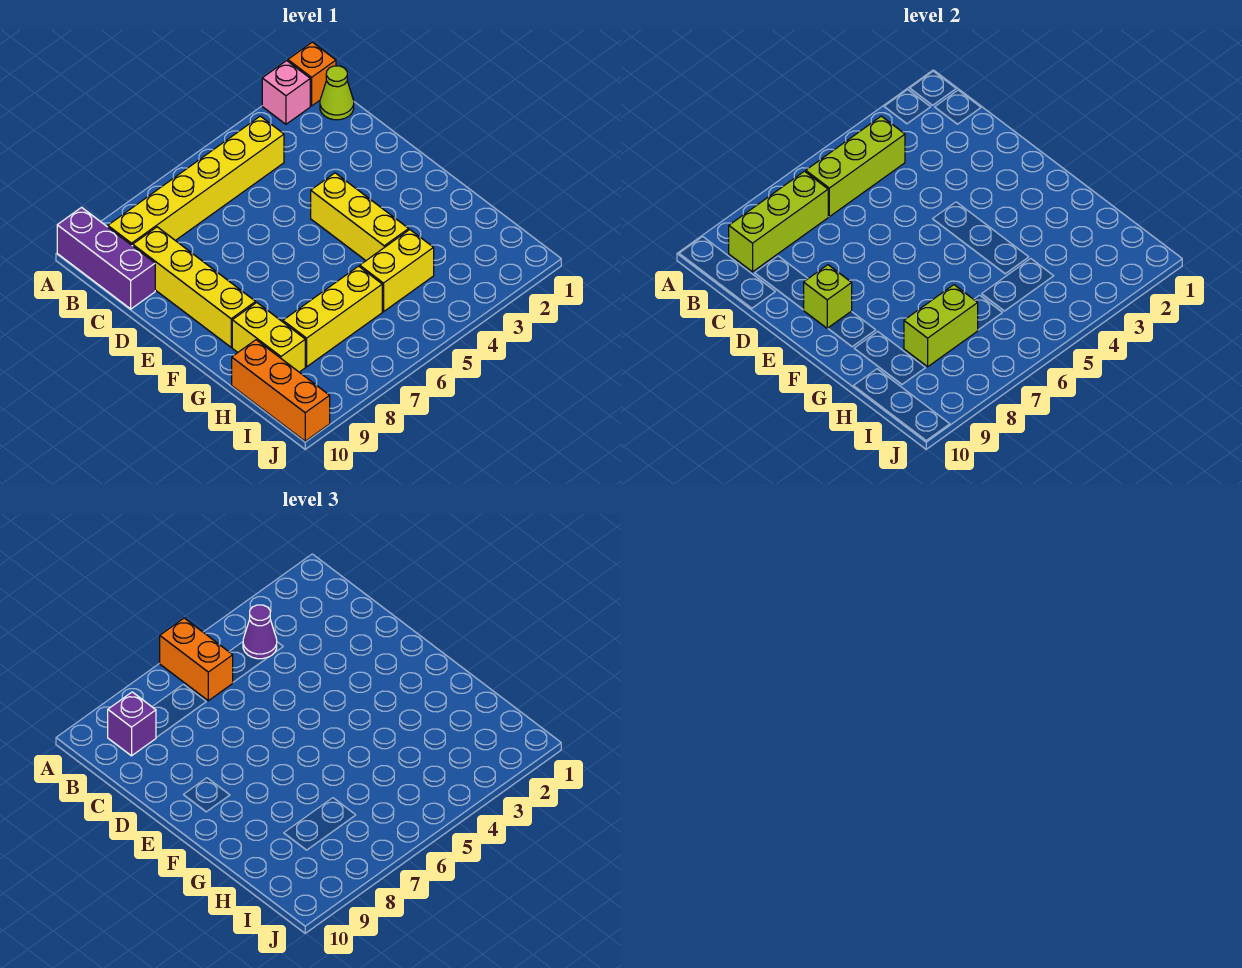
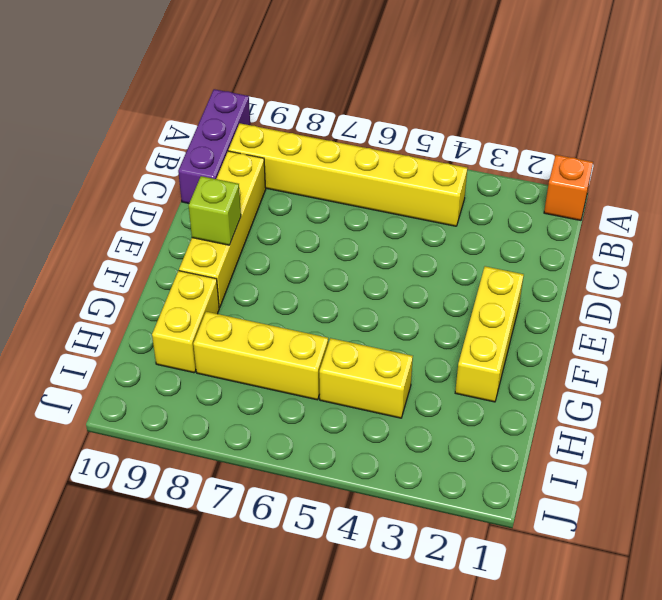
yellow 1x3 brick [455,266,524,402] -> yellow 1x3 brick moved to [311,173,409,260]
none -> pink 1x1 brick [262,61,310,124]
none -> lime 1x1 cone [320,66,354,120]
none -> orange 1x3 brick [232,340,330,441]

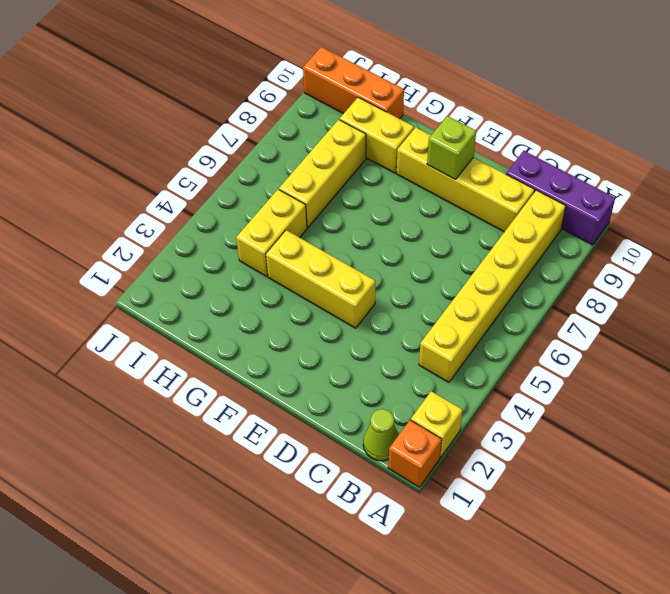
yellow 1x1 brick [411,391,463,458] -> pink 1x1 brick [262,61,310,124]
none -> lime 1x3 brick [806,116,905,217]
none -> lime 1x3 brick [729,171,828,272]
none -> lime 1x2 brick [904,285,978,367]

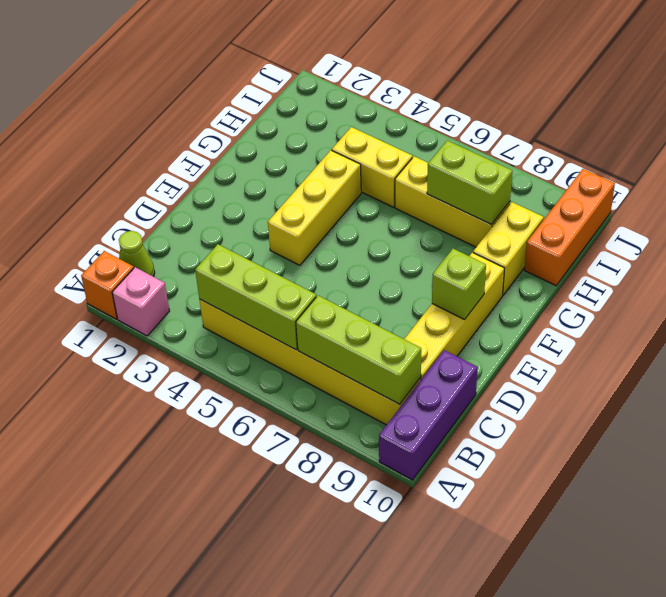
none -> orange 1x2 brick [160,618,233,701]
none -> purple 1x1 cone [243,605,277,659]
none -> purple 1x1 brick [108,692,156,756]

